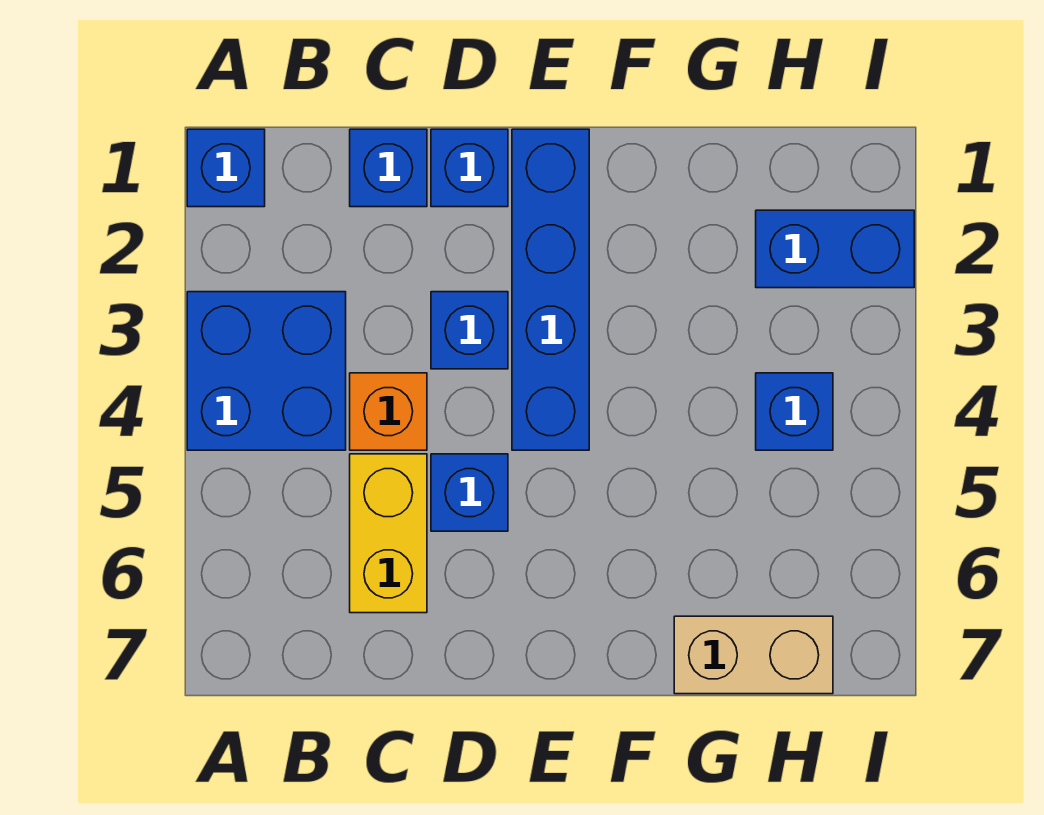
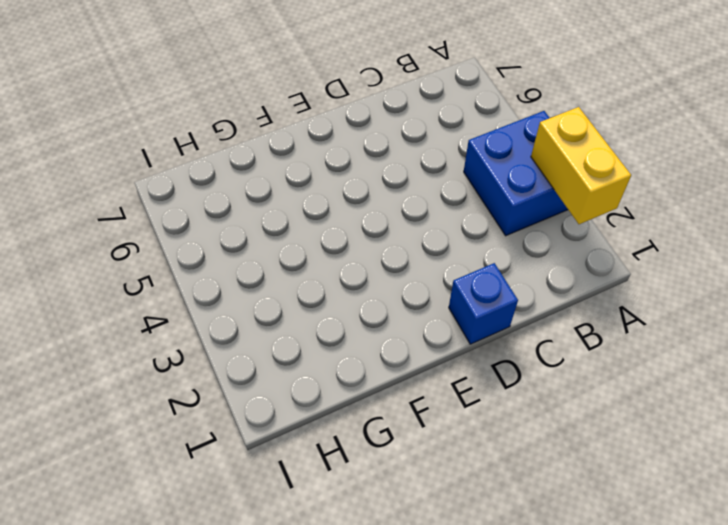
yellow 1x2 brick [531,107,631,224] -> yellow 1x2 brick moved to [350,454,427,613]
none -> blue 1x1 brick [187,129,265,207]
none -> blue 1x1 brick [350,129,427,207]
none -> orange 1x1 brick [350,373,427,450]

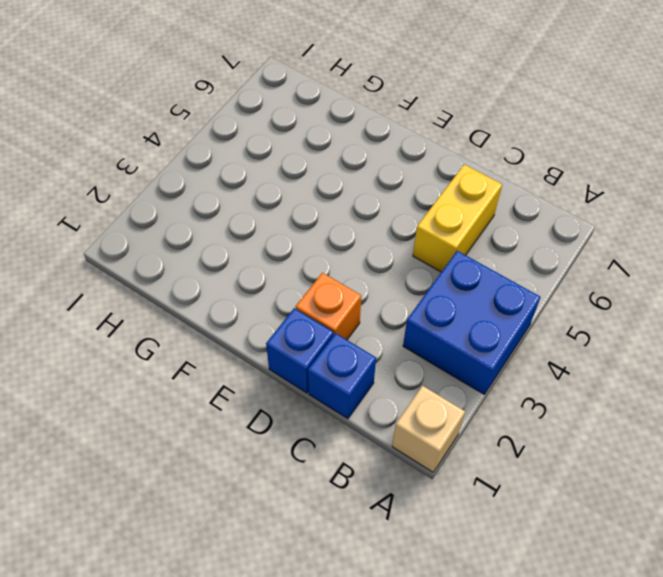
tan 1x1 brick [392,386,465,472] -> blue 1x1 brick [187,129,265,207]
orange 1x1 brick [296,273,361,340] -> orange 1x1 brick moved to [350,373,427,450]
none -> blue 1x1 brick [431,292,508,369]
none -> blue 1x1 brick [431,454,508,531]
none -> blue 1x4 brick [512,129,589,450]

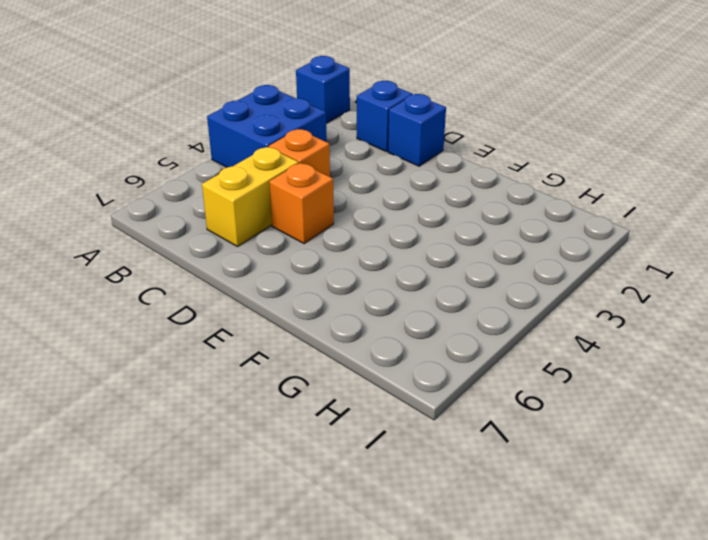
orange 1x1 brick [269,163,334,244] -> blue 1x1 brick [431,454,508,531]
none -> blue 1x1 brick [431,292,508,369]
none -> blue 1x4 brick [512,129,589,450]
none -> tan 1x2 brick [674,616,833,694]

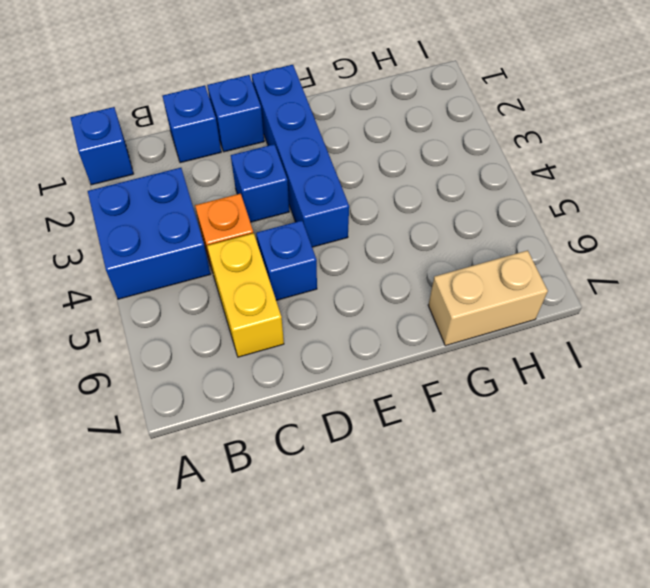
none -> blue 1x2 brick [756,210,914,288]
none -> blue 1x1 brick [756,373,833,450]

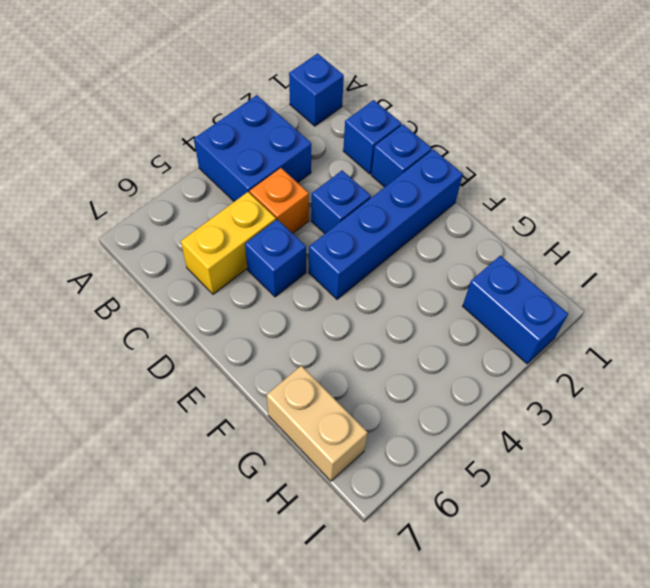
none -> blue 1x1 brick [756,373,833,450]

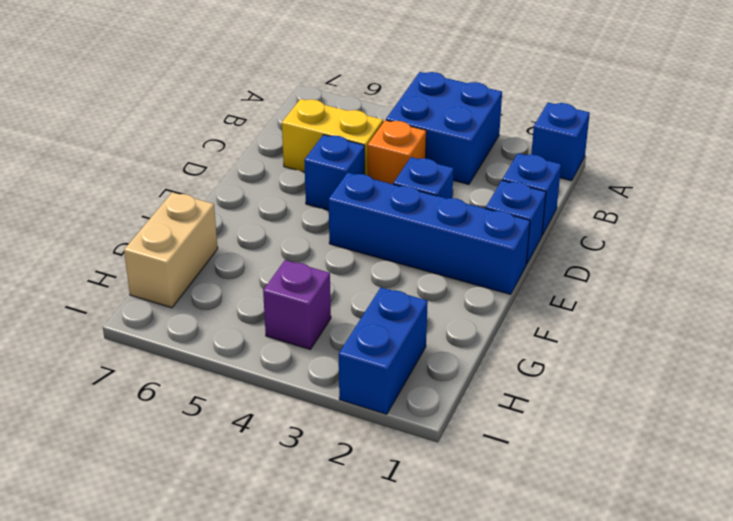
purple 1x1 brick [263,260,331,349] -> blue 1x1 brick [756,373,833,450]

